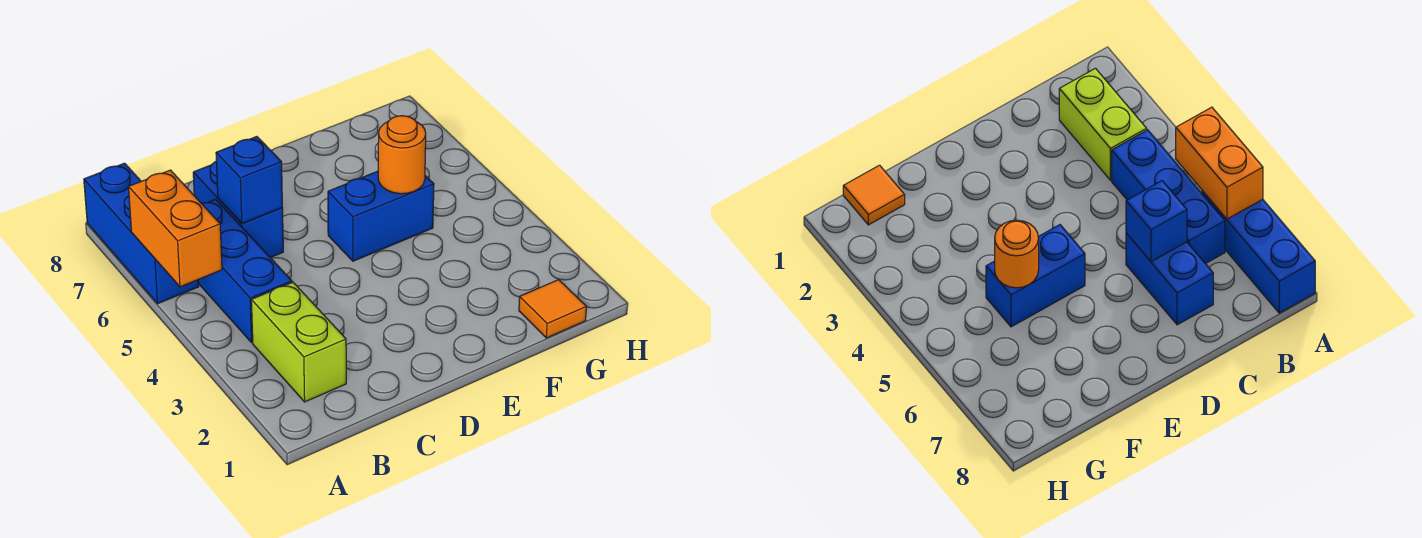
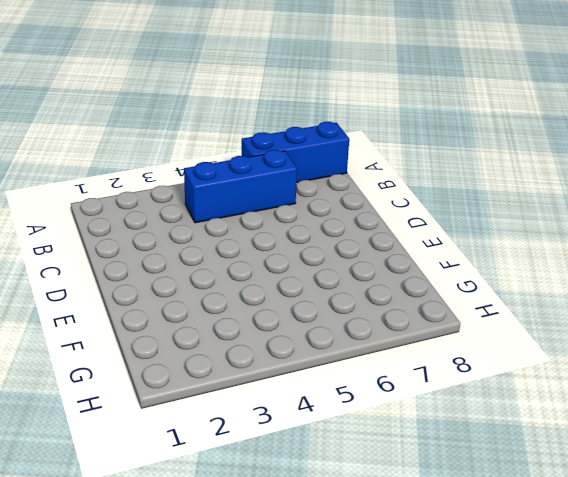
none -> lime 1x2 brick [251,282,346,402]
none -> blue 1x2 brick [193,162,283,258]

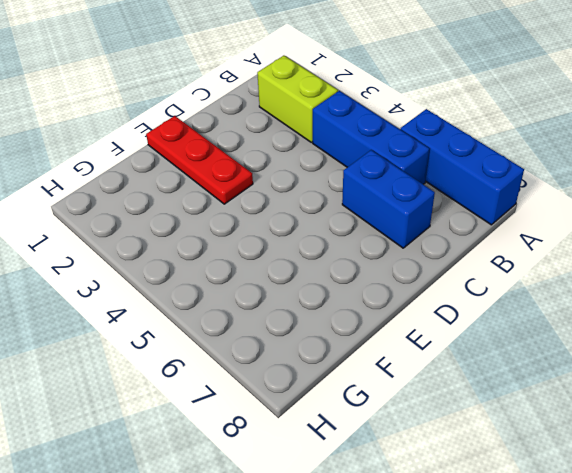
red 1x3 plate [146,116,253,204] -> none
none -> blue 1x2 brick [328,171,434,261]
none -> orange 1x1 tile [519,280,586,338]

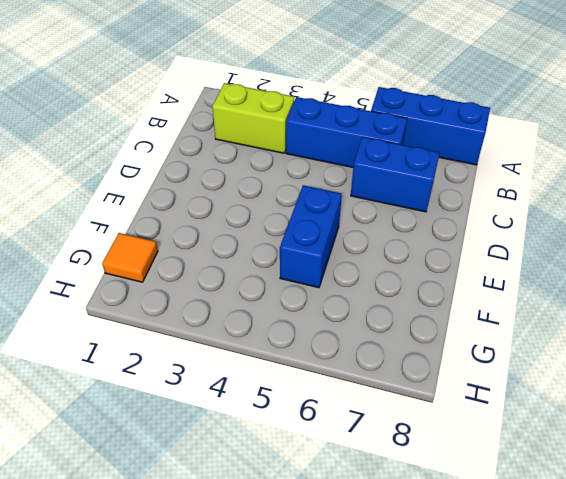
none -> orange 1x2 brick [129,170,222,287]
none -> blue 1x1 brick [216,137,282,223]

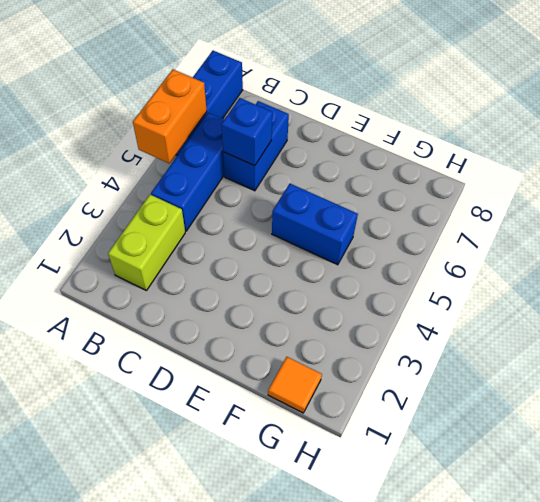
none -> orange 1x1 round brick [378,116,426,194]

